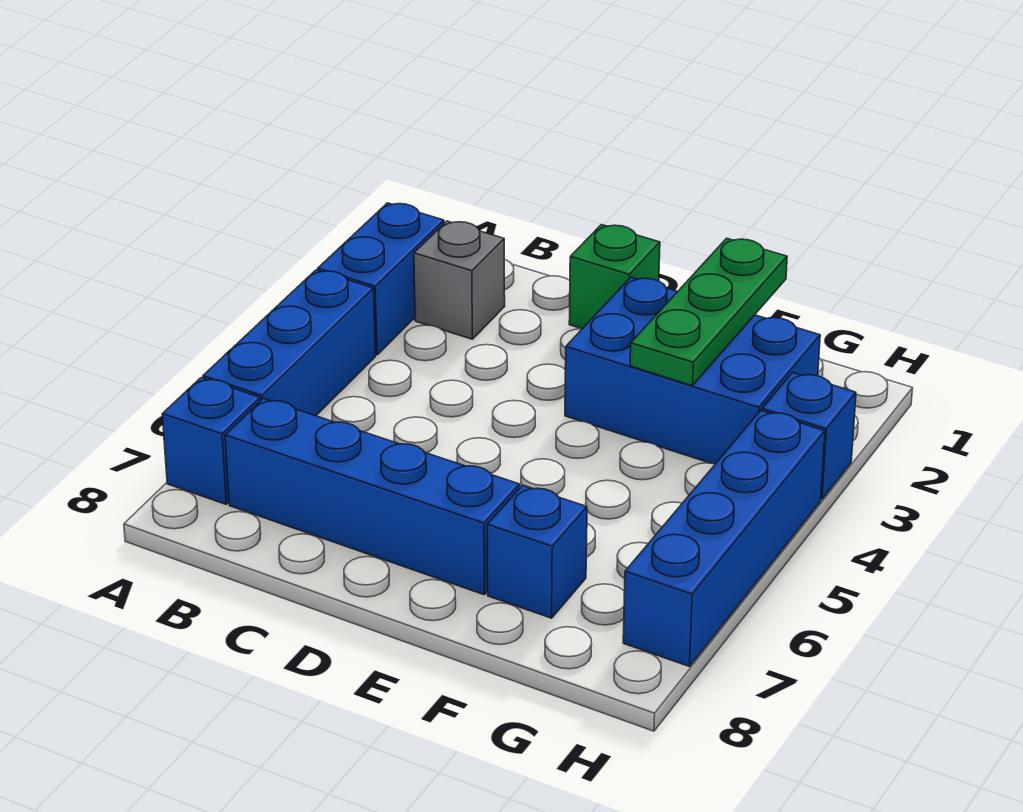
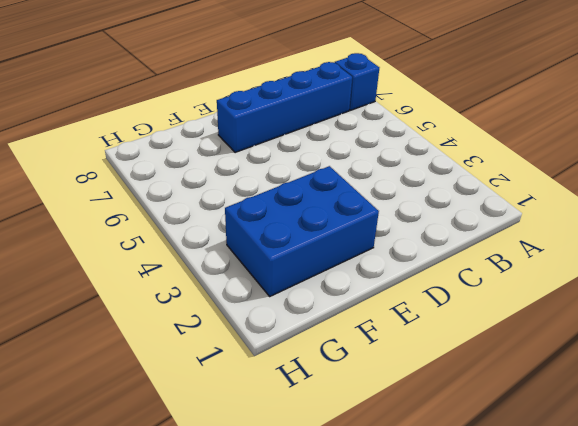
none -> blue 1x2 brick [318,203,444,355]
none -> blue 1x3 brick [203,270,375,416]

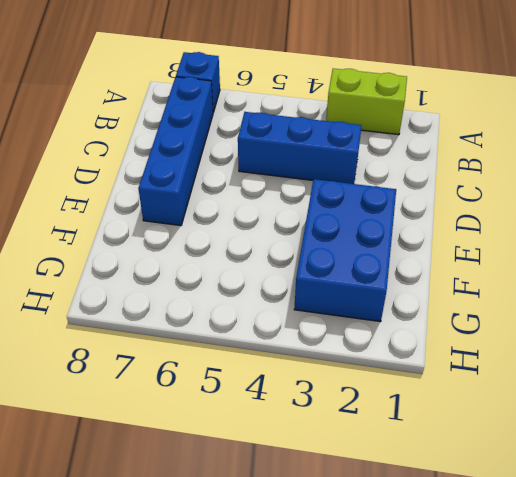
lime 1x2 brick [326,69,407,135] -> blue 1x2 brick [318,203,444,355]
blue 1x3 brick [238,112,362,184] -> blue 1x3 brick moved to [203,270,375,416]
none -> grey 1x1 brick [414,221,505,339]
none -> green 1x1 brick [569,225,660,329]

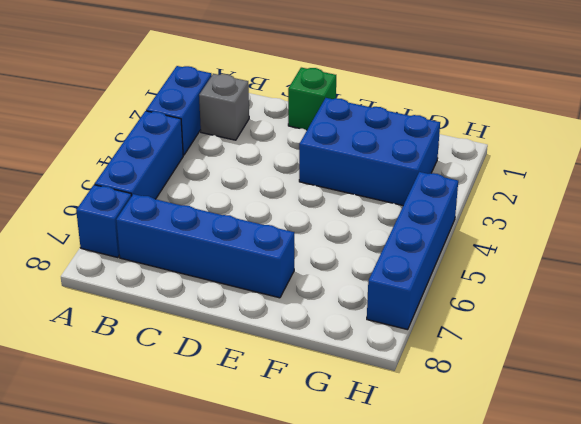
none -> blue 1x1 brick [487,485,587,618]
none -> blue 1x1 brick [762,373,856,499]

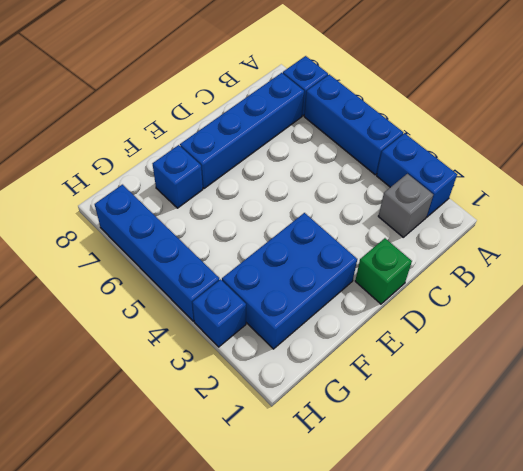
none -> green 1x3 plate [630,238,787,386]

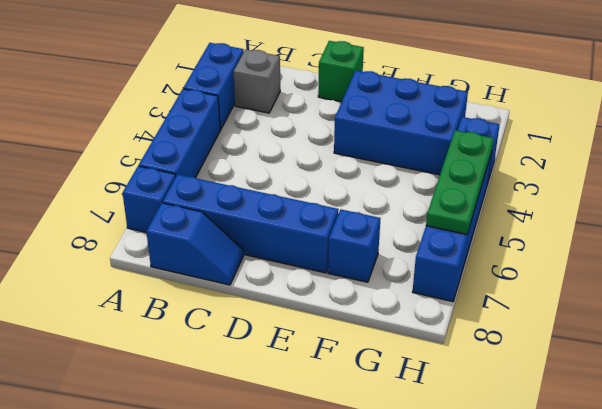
blue 1x2 slope [146,203,244,285] -> none
green 1x3 plate [426,130,494,234] -> green 1x3 plate moved to [630,238,787,386]

